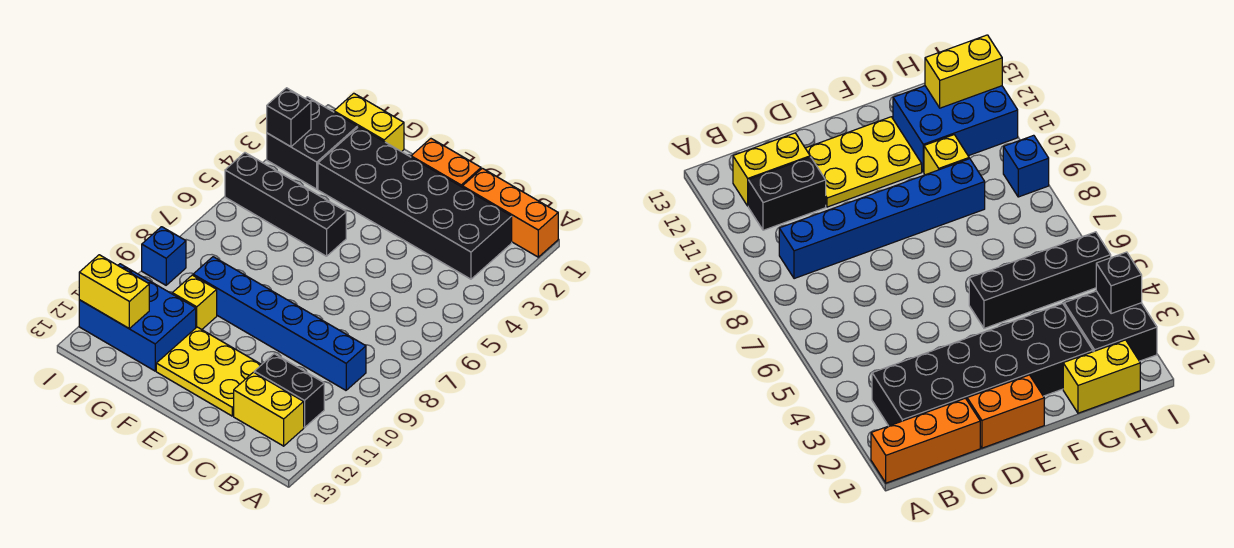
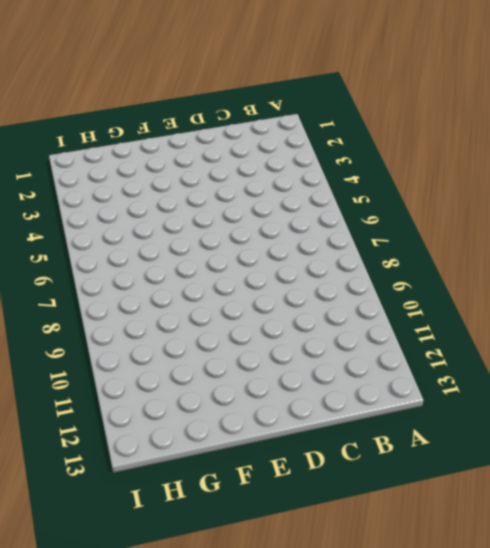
none -> orange 1x3 brick [462,168,558,257]
none -> black 2x6 brick [318,127,512,279]
none -> blue 1x6 brick [193,257,366,390]

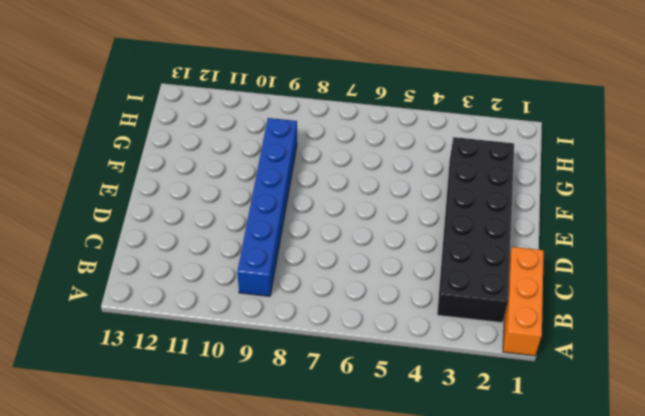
none -> black 1x2 brick [254,354,324,428]
none -> yellow 1x2 brick [234,372,304,446]
none -> orange 1x2 brick [411,139,481,187]

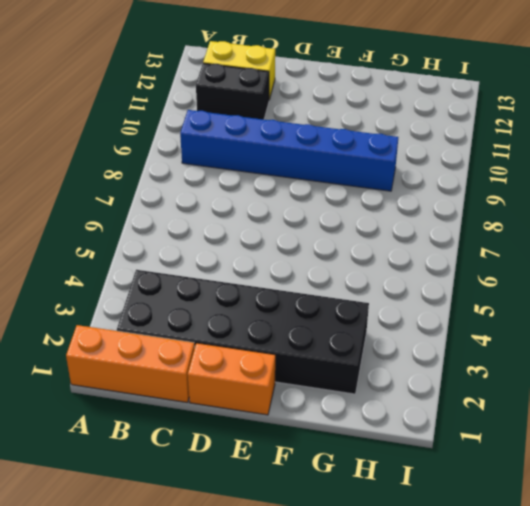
none -> yellow 2x3 plate [156,327,261,416]
none -> black 1x4 brick [225,153,346,256]
none -> yellow 1x2 brick [334,93,404,152]

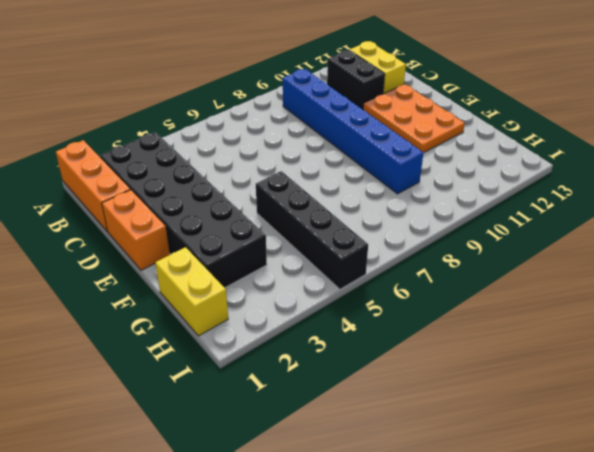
orange 2x3 plate [363,84,465,153] -> yellow 2x3 plate [156,327,261,416]
none -> yellow 1x1 brick [172,275,217,330]
none -> blue 2x3 brick [79,264,196,371]
none -> black 2x2 brick [267,97,357,189]

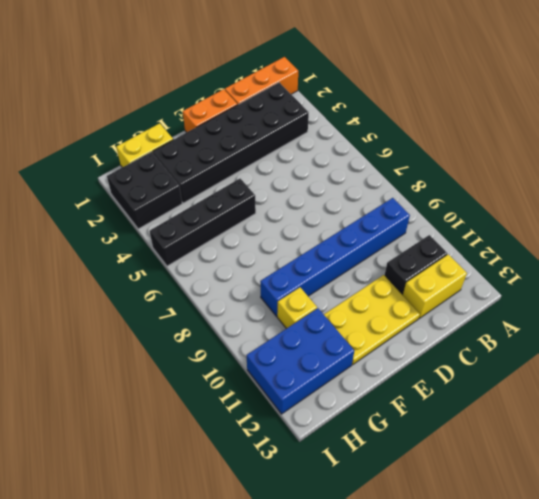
none -> blue 1x1 brick [142,227,186,285]
none -> yellow 1x2 brick [79,255,149,328]
none -> black 1x1 brick [267,88,311,147]

